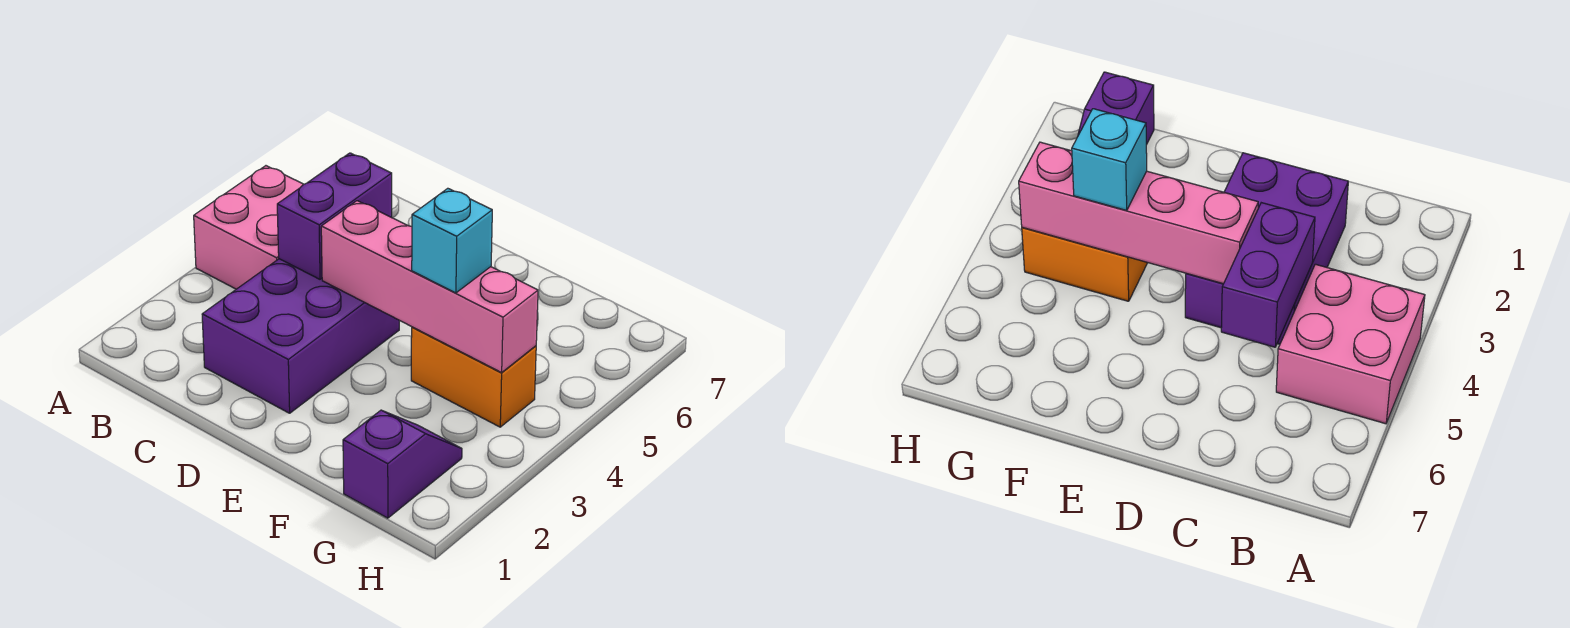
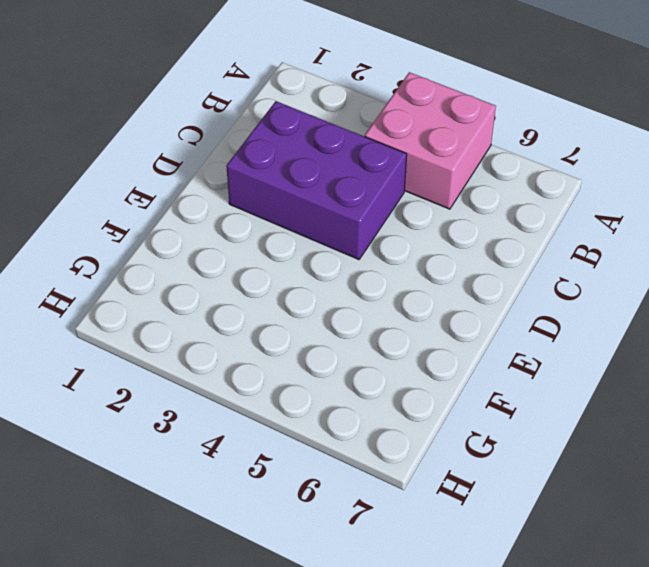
none -> orange 1x2 brick [411,327,536,427]
none -> purple 1x2 slope [343,410,462,518]

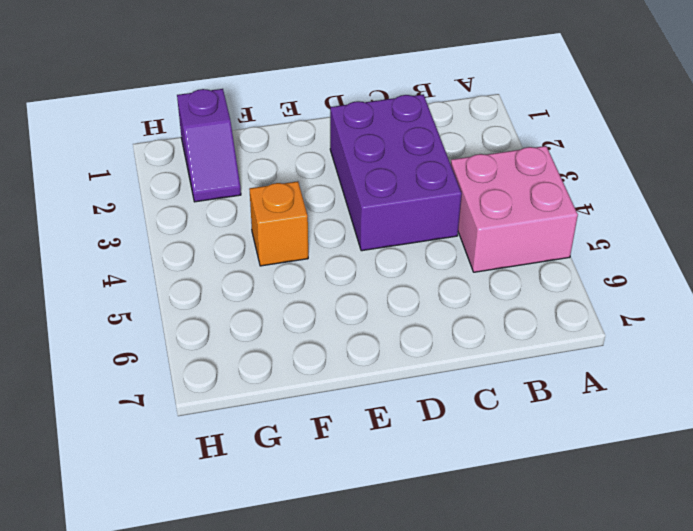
orange 1x1 brick [249,181,308,266] -> orange 1x2 brick [411,327,536,427]
none -> purple 1x2 brick [277,153,392,279]
none -> pink 1x4 brick [321,201,538,373]

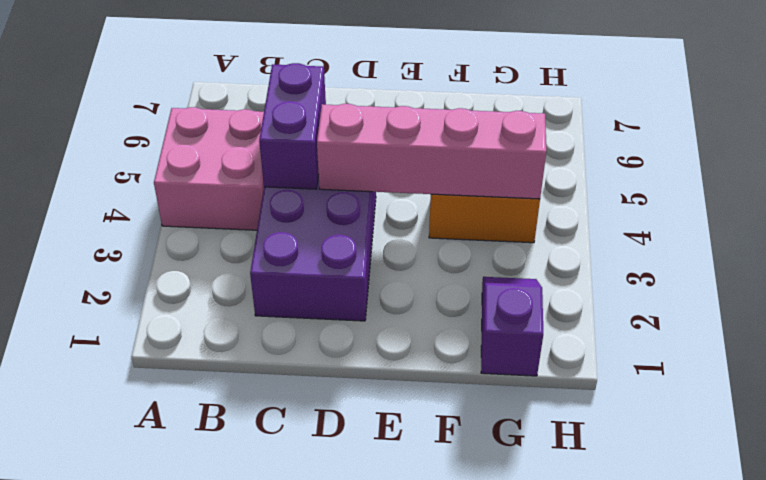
none -> cyan 1x1 brick [412,188,492,293]

